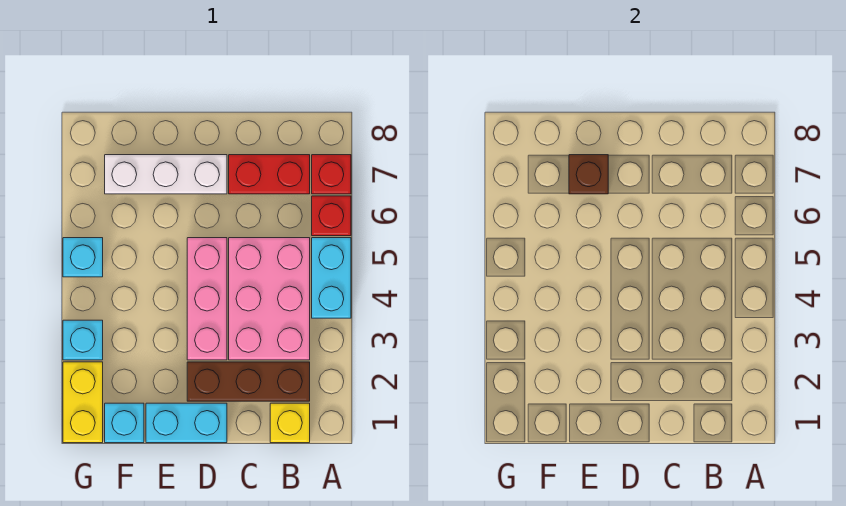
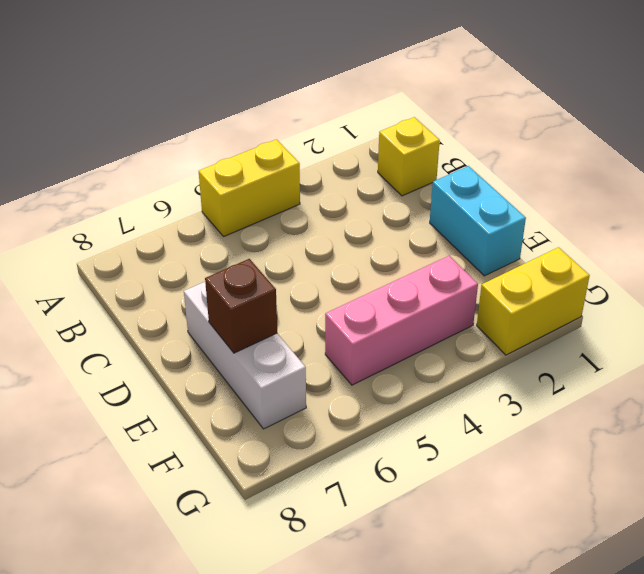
yellow 1x2 brick [199,139,300,236] -> cyan 1x2 brick [312,238,351,318]
pink 1x3 brick [325,256,478,385] -> pink 1x3 brick moved to [187,238,227,360]
none -> red 1x1 brick [312,196,351,236]
none -> red 1x1 brick [312,155,351,194]
none -> brown 1x3 brick [187,362,310,401]

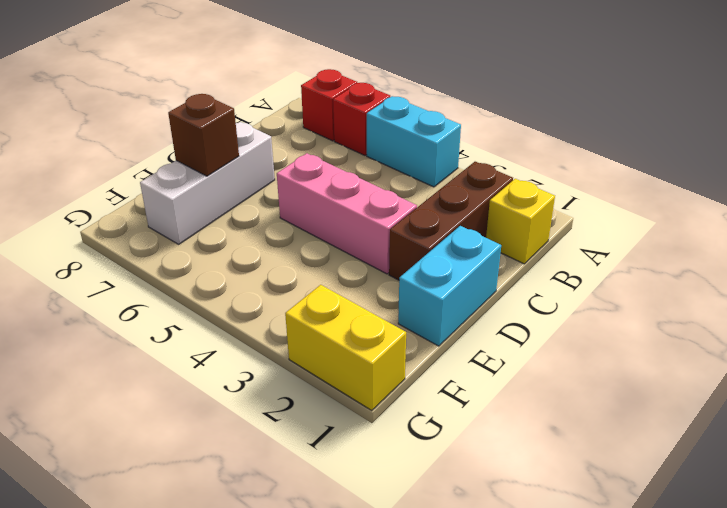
none -> pink 2x3 brick [229,238,310,360]
none -> red 1x2 brick [229,155,310,194]
none -> cyan 1x1 brick [105,403,144,443]

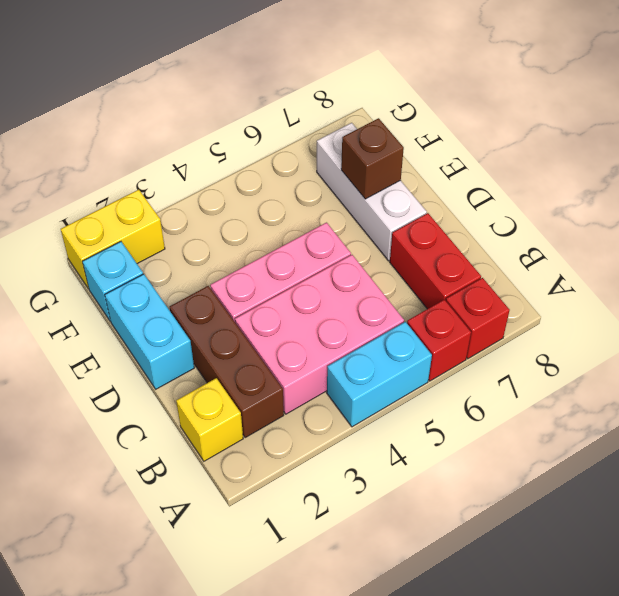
none -> cyan 1x1 brick [63,320,103,360]
none -> cyan 1x1 brick [63,238,103,277]

